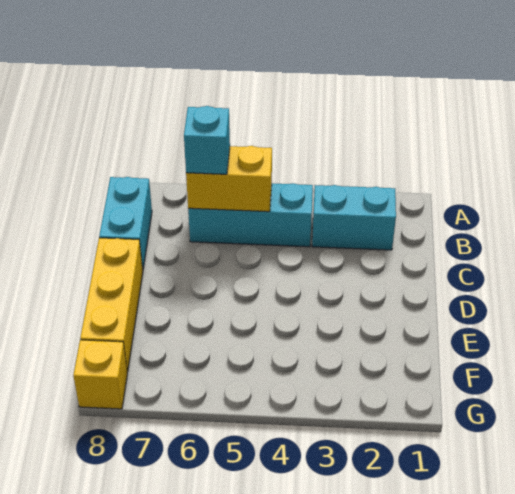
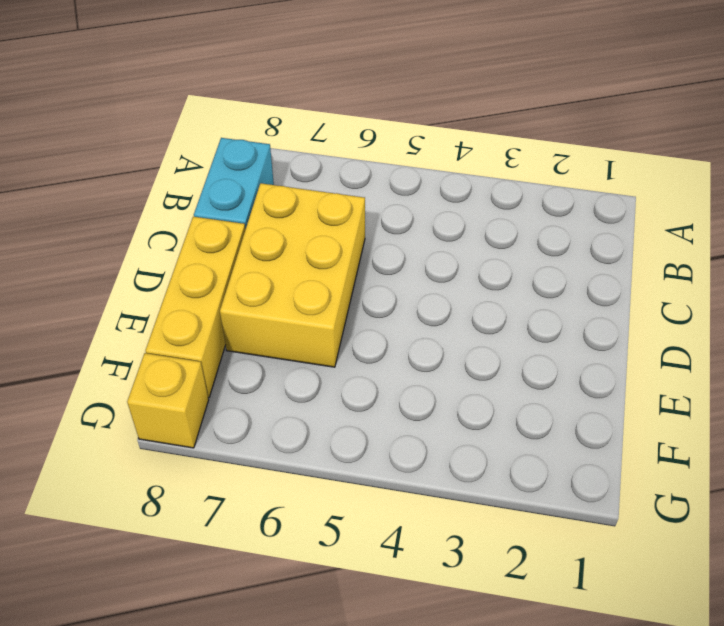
yellow 2x3 brick [220,183,365,367] -> none
none -> cyan 1x2 brick [312,185,396,250]
none -> cyan 1x3 brick [188,183,313,247]

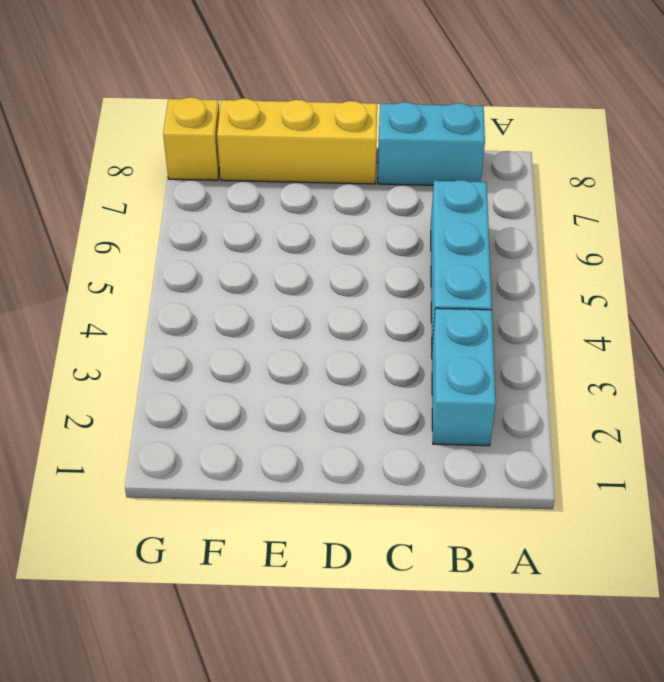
none -> yellow 1x2 brick [186,146,272,212]
none -> cyan 1x1 brick [184,106,230,174]

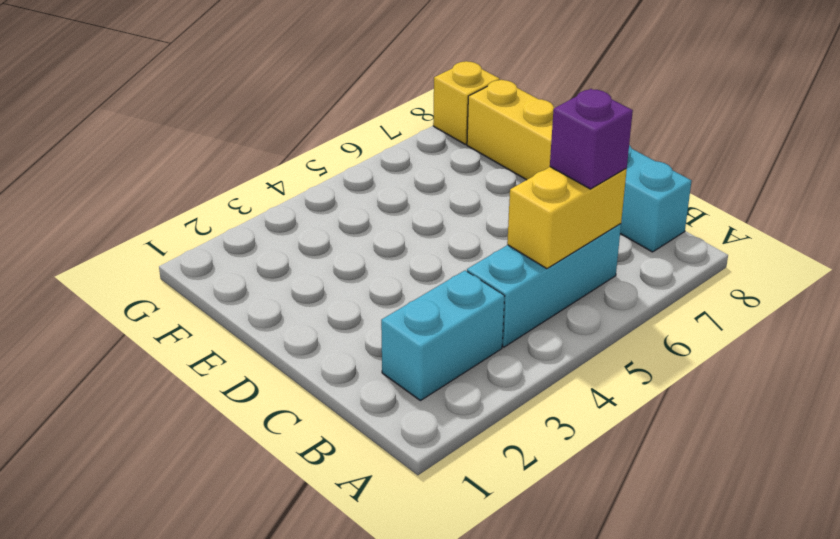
purple 1x1 brick [550,89,633,189] -> cyan 1x1 brick [184,106,230,174]

